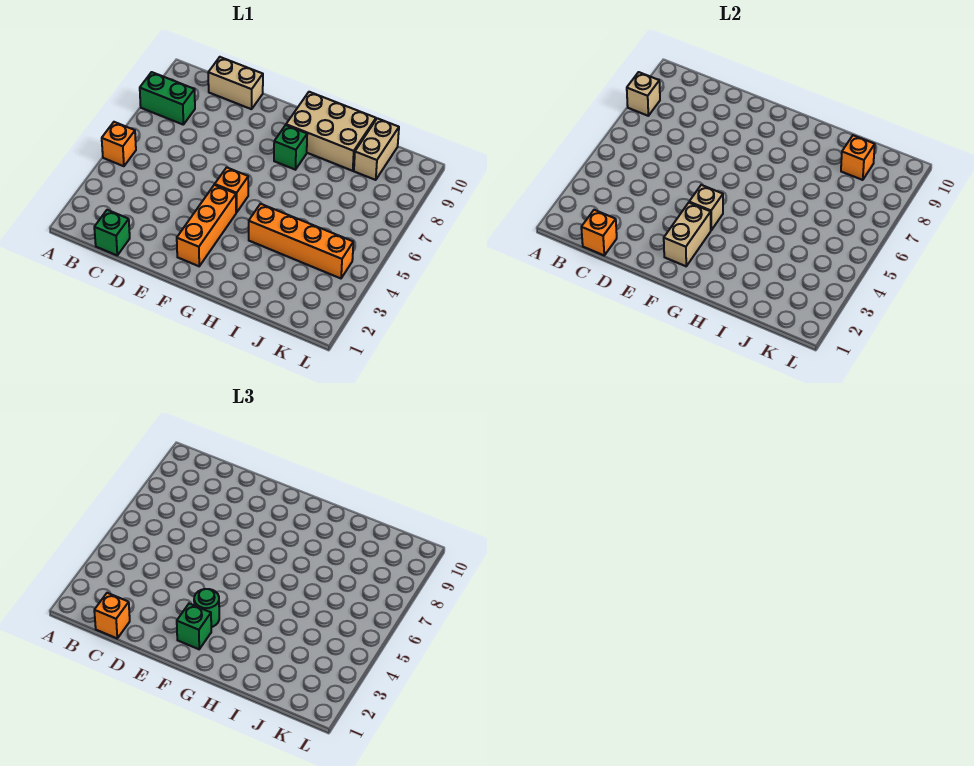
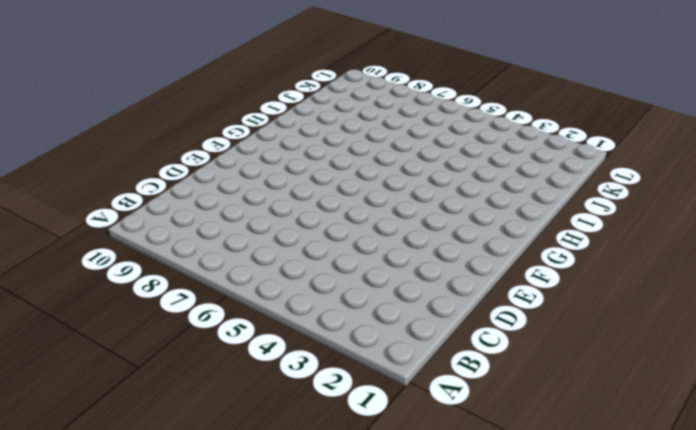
none -> orange 1x1 brick [102,122,136,166]
none -> green 1x2 brick [140,72,195,124]
none -> green 1x1 brick [94,210,130,255]

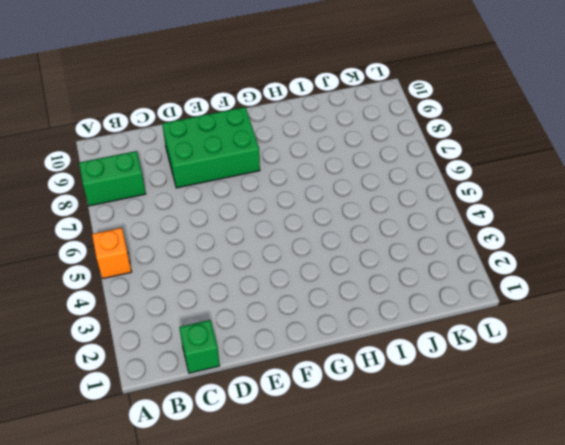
green 2x3 brick [162,107,260,188] -> none
none -> tan 1x2 brick [208,57,263,109]
none -> orange 1x3 brick [177,185,236,266]
none -> orange 1x1 brick [215,167,248,213]

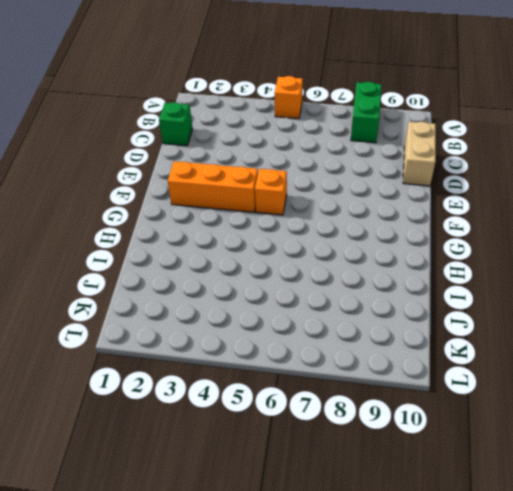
none -> green 1x1 brick [274,125,307,170]
none -> tan 2x3 brick [286,92,376,171]
none -> orange 1x4 brick [249,204,353,278]

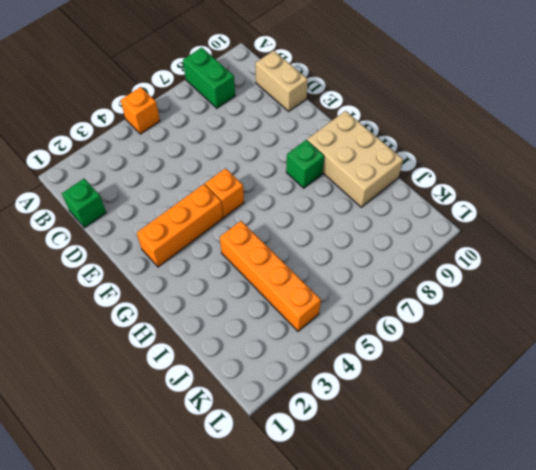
none -> tan 1x2 brick [354,118,399,180]
none -> tan 1x1 brick [627,72,660,116]
none -> orange 1x1 brick [581,210,617,255]

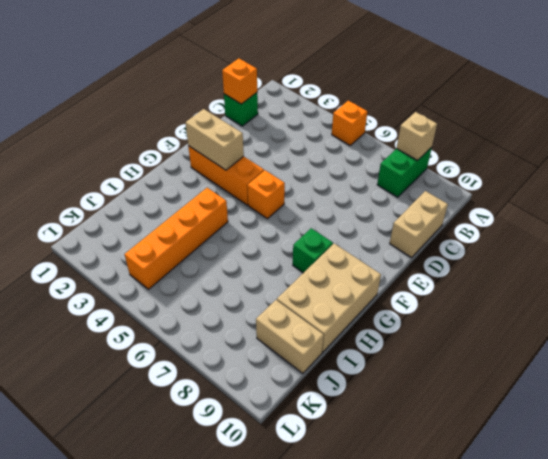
none -> tan 1x1 brick [689,185,723,230]
none -> orange 1x1 brick [841,135,875,180]
none -> orange 1x1 brick [94,593,130,638]

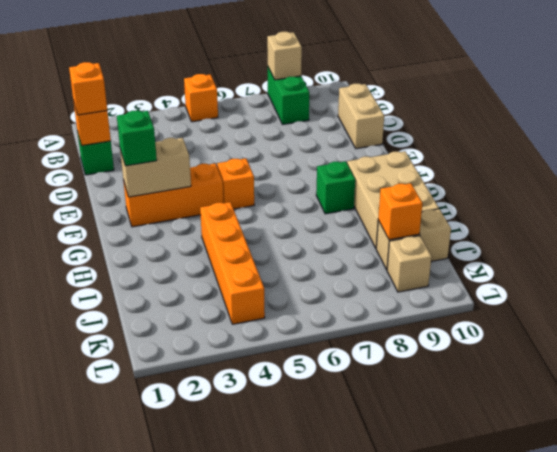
tan 1x1 brick [387,236,432,292] -> tan 1x1 brick moved to [689,185,723,230]
none -> green 1x1 round brick [194,589,219,627]

